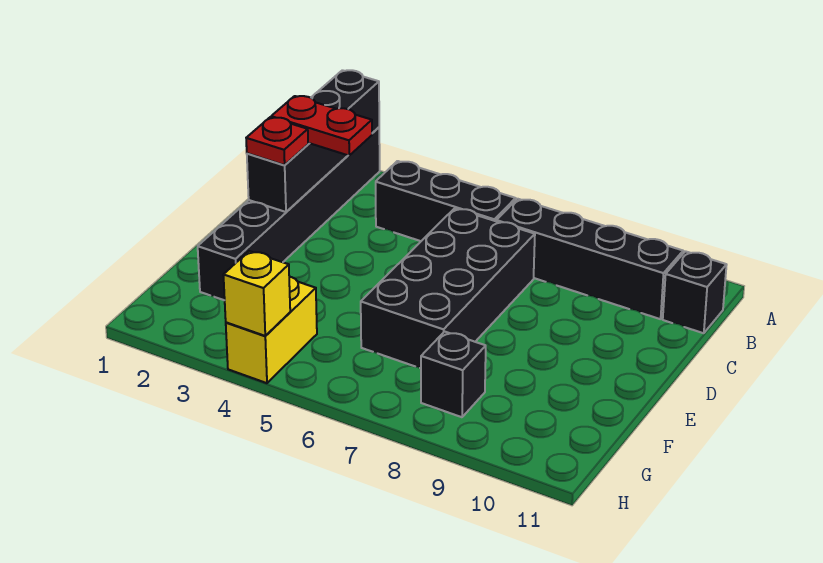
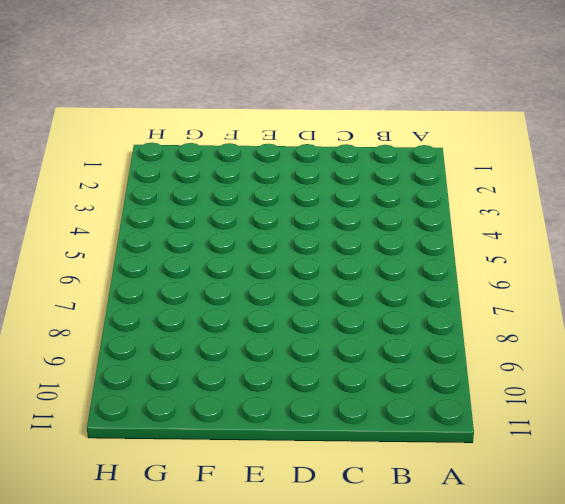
none -> black 1x6 brick [198,127,380,300]
none -> black 1x3 brick [376,161,516,241]

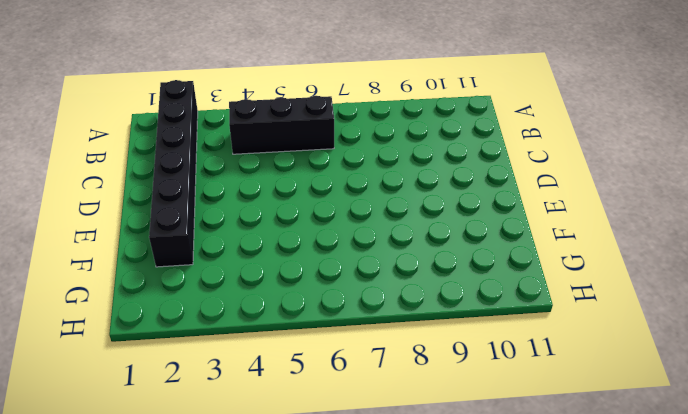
none -> black 1x4 brick [497,199,683,319]
none -> black 1x1 brick [663,251,726,333]

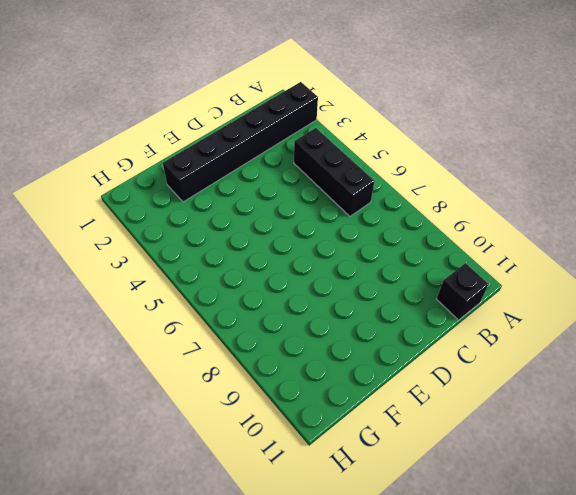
none -> black 1x4 brick [497,199,683,319]
none -> black 2x4 brick [361,208,535,368]

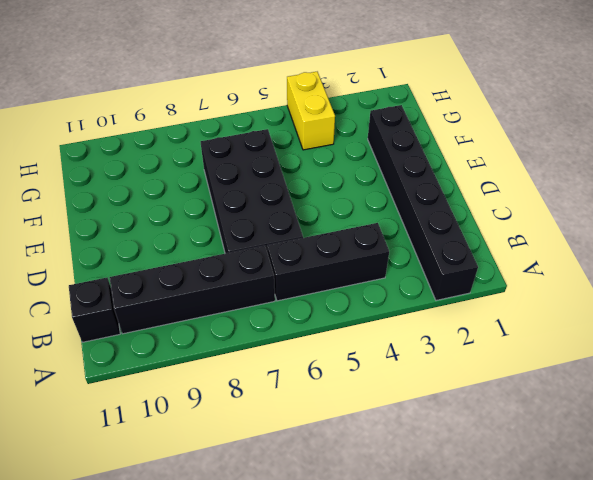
none -> black 1x1 brick [421,332,486,417]
none -> black 1x4 brick [247,70,379,212]

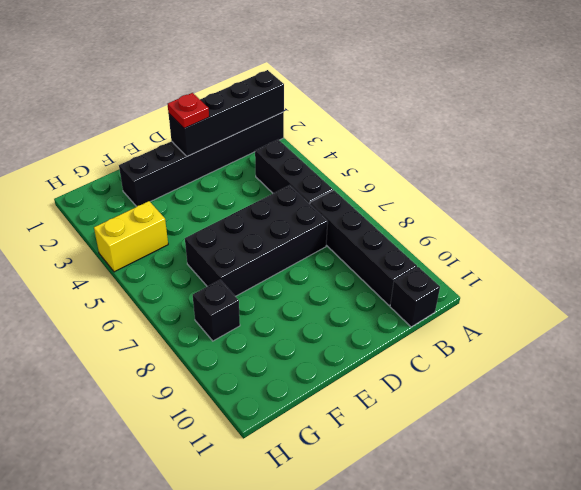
none -> yellow 1x1 brick [223,251,290,336]
none -> red 1x2 plate [271,96,372,156]

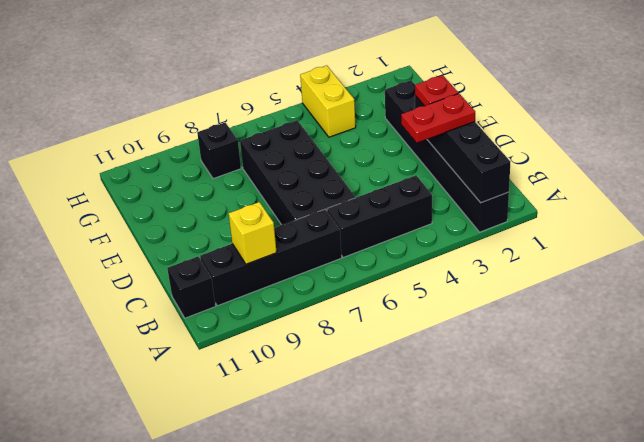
yellow 1x1 brick [229,202,277,264] -> yellow 1x1 brick moved to [223,251,290,336]

